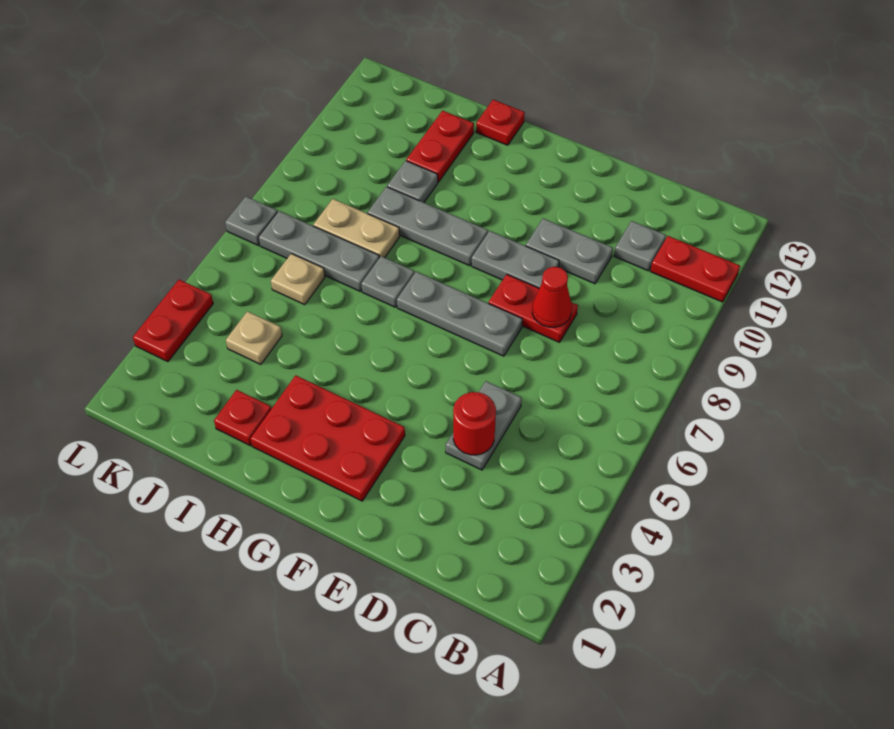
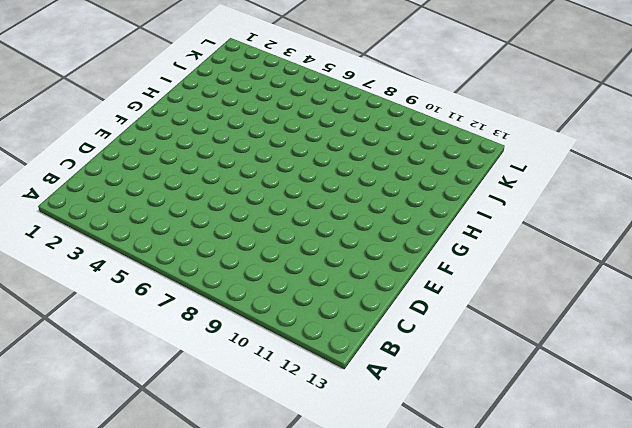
none -> red 1x2 plate [650,236,740,302]
none -> grey 1x1 plate [614,221,666,271]
none -> grey 1x2 plate [446,381,522,470]

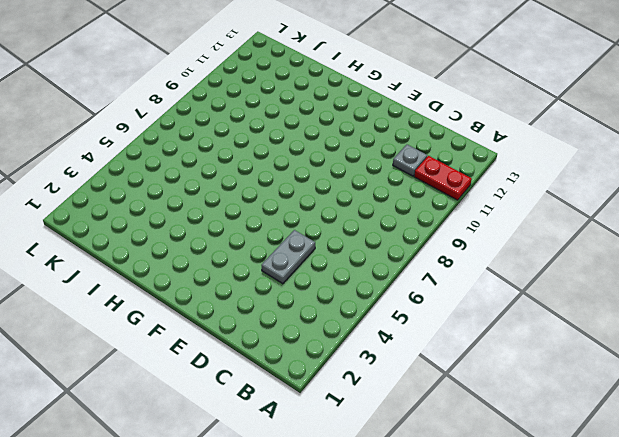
none -> red 1x2 plate [489,274,578,342]
none -> grey 1x2 plate [526,218,613,284]
none -> grey 1x3 plate [397,272,522,356]

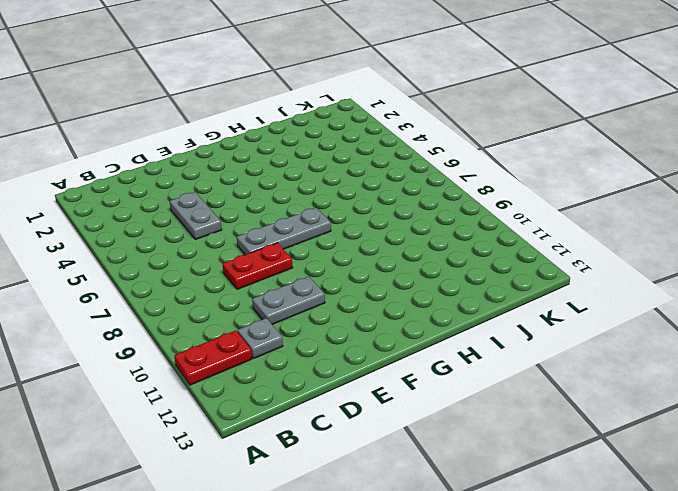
none -> grey 1x2 plate [472,231,559,288]
none -> red 2x3 plate [250,375,405,501]
none -> grey 1x3 plate [368,187,488,266]

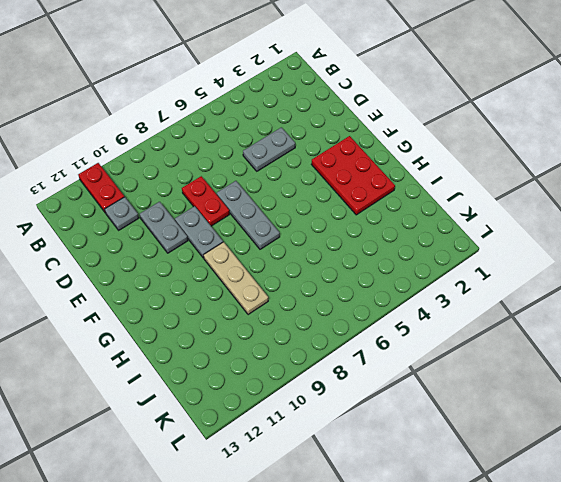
tan 1x3 plate [204,242,268,315] -> grey 1x3 plate [368,187,488,266]
none -> grey 1x1 plate [361,256,414,307]
none -> red 1x1 plate [476,100,525,145]
none -> red 1x1 plate [214,390,271,446]

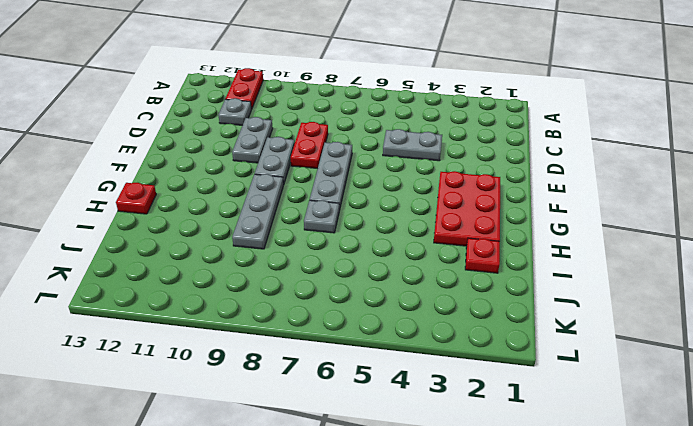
none -> grey 1x3 plate [258,211,379,292]
none -> tan 1x2 plate [313,199,400,258]
none -> grey 1x1 plate [387,161,438,202]

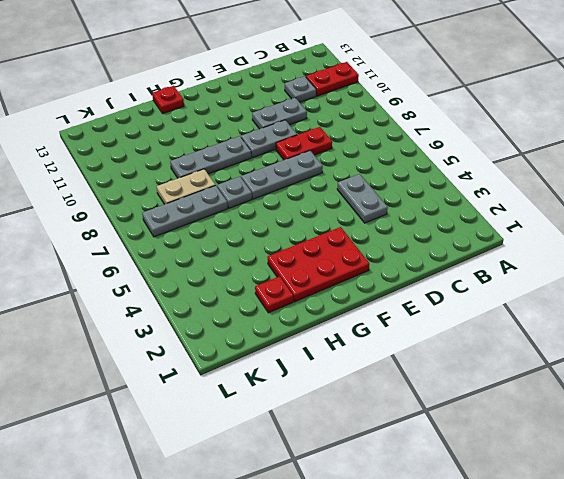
none -> grey 1x1 plate [387,161,438,202]
none -> red 1x2 plate [406,111,474,182]
none -> tan 1x1 plate [226,311,282,365]

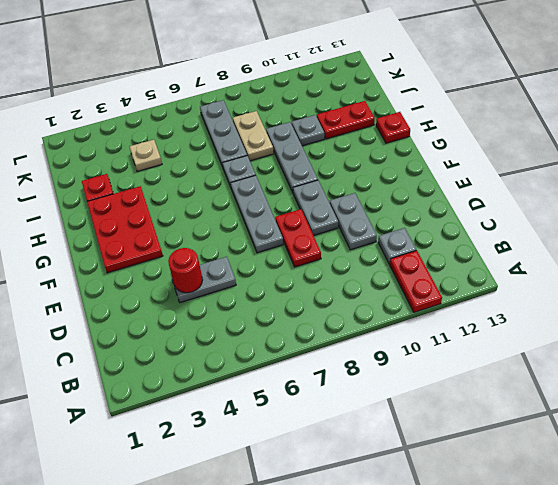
none -> tan 1x1 plate [271,254,325,305]
none -> red 1x2 plate [133,280,213,362]
none -> grey 1x1 plate [225,196,277,245]

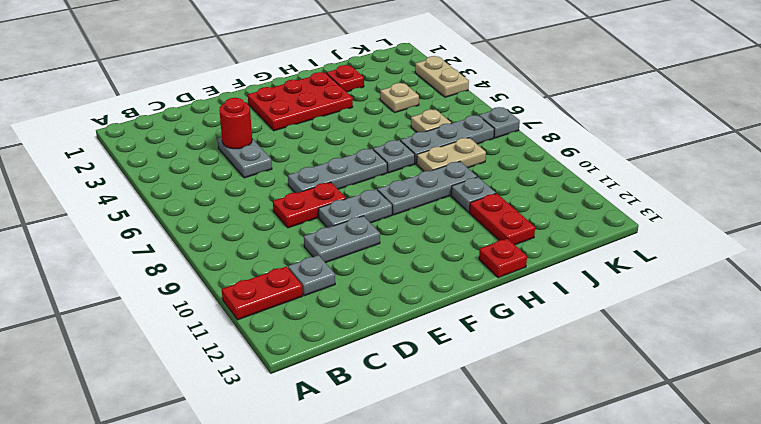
tan 1x2 plate [415,56,469,97] -> red 1x2 plate [133,280,213,362]
none -> red 1x1 cone [532,267,572,327]

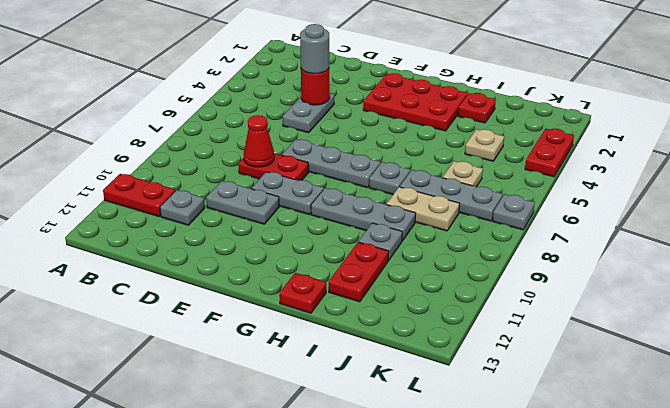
grey 1x1 round brick [300,24,329,74] -> none

